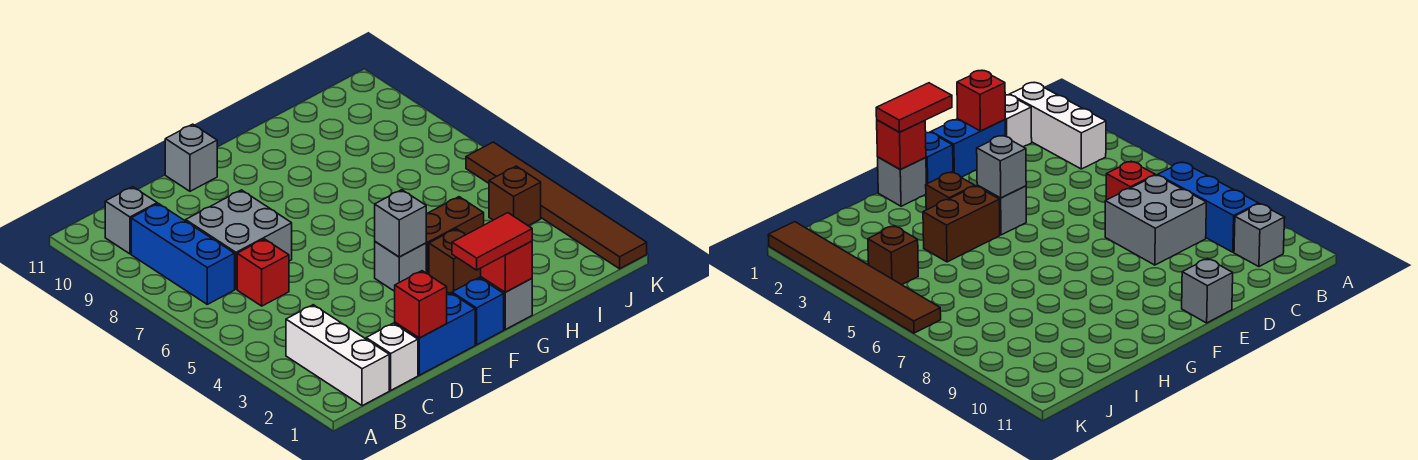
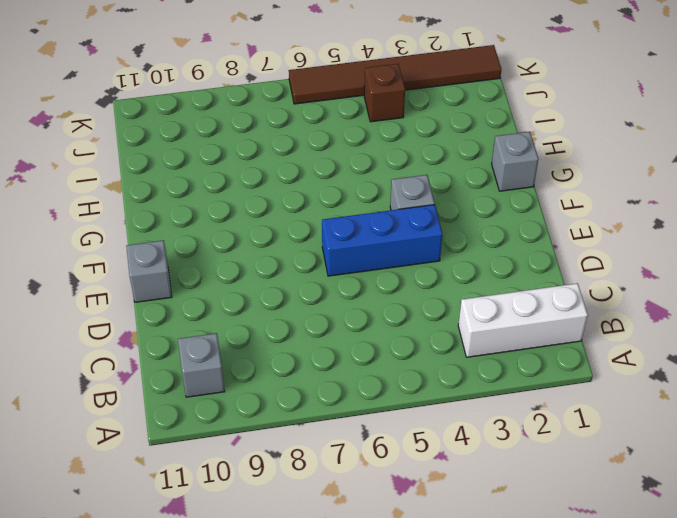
blue 1x3 brick [322,205,442,276] -> blue 1x3 brick moved to [131,204,235,304]
none -> white 1x1 brick [366,323,418,390]
none -> red 1x1 brick [237,239,289,306]
none -> grey 2x2 brick [186,190,292,289]

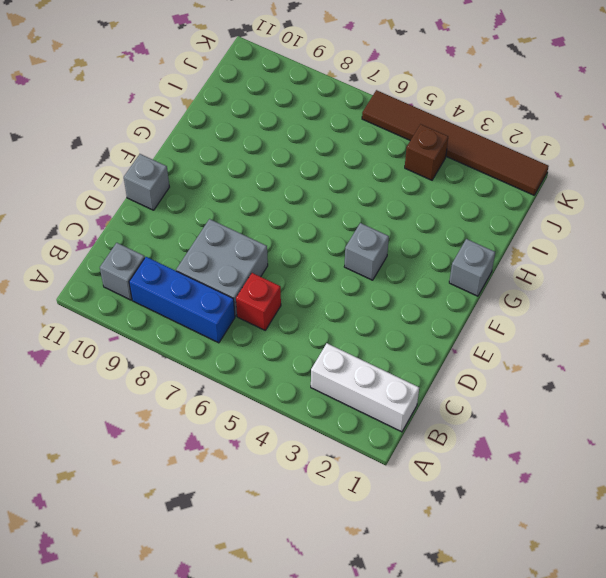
none -> white 1x1 brick [366,323,418,390]
none -> blue 1x2 brick [395,293,475,375]
none -> blue 1x1 brick [452,278,504,345]

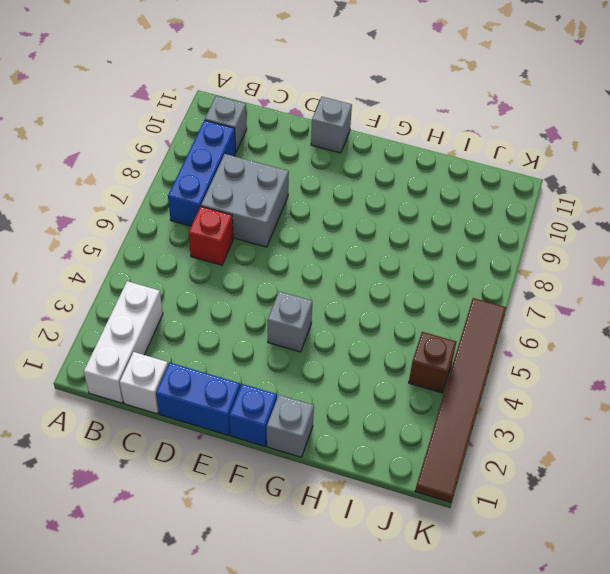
none -> brown 1x1 brick [429,229,481,293]
none -> brown 1x2 brick [426,197,484,274]
none -> red 1x1 brick [395,271,447,338]

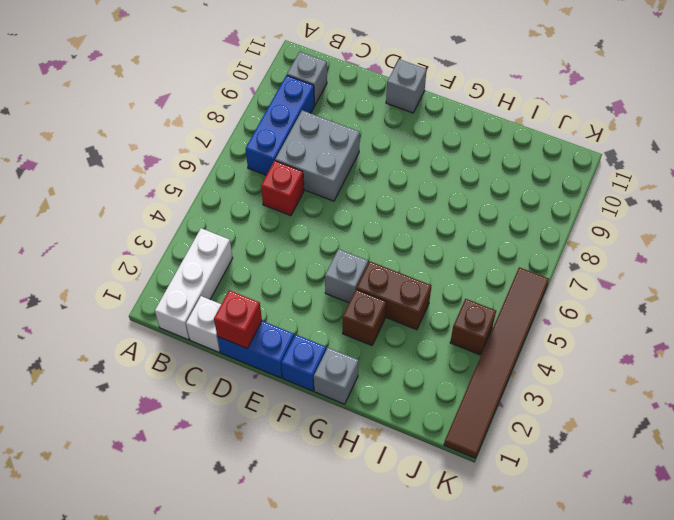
none -> grey 1x1 brick [375,190,426,257]
none -> red 1x1 brick [481,241,532,292]
none -> red 1x2 tile [452,213,532,270]

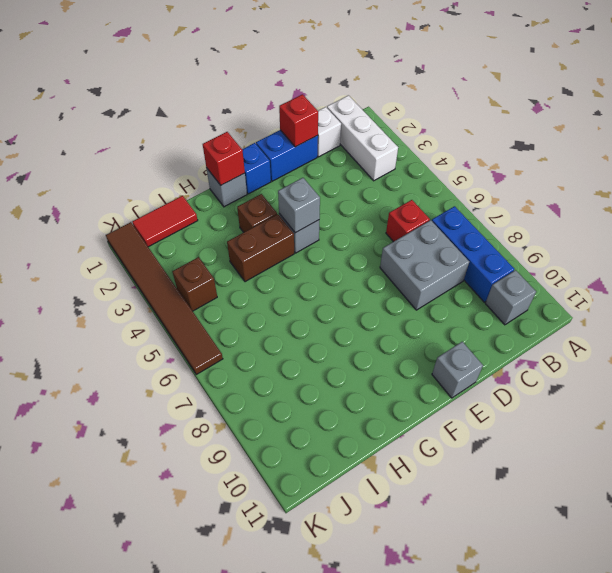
red 1x2 tile [132,196,198,247] -> red 1x2 tile moved to [452,213,532,270]

